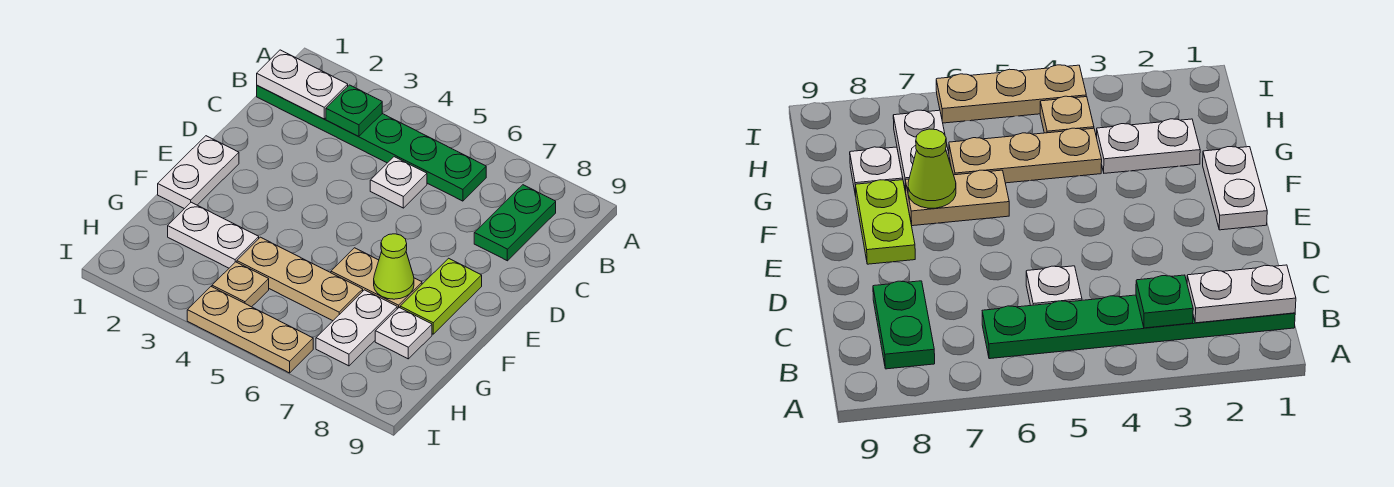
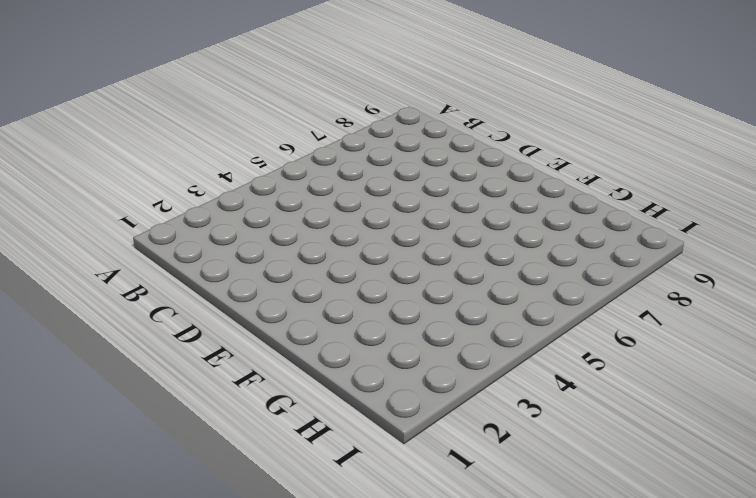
none -> green 1x6 plate [257,86,486,201]
none -> green 1x2 plate [474,185,556,261]
none -> white 1x1 plate [370,157,427,208]

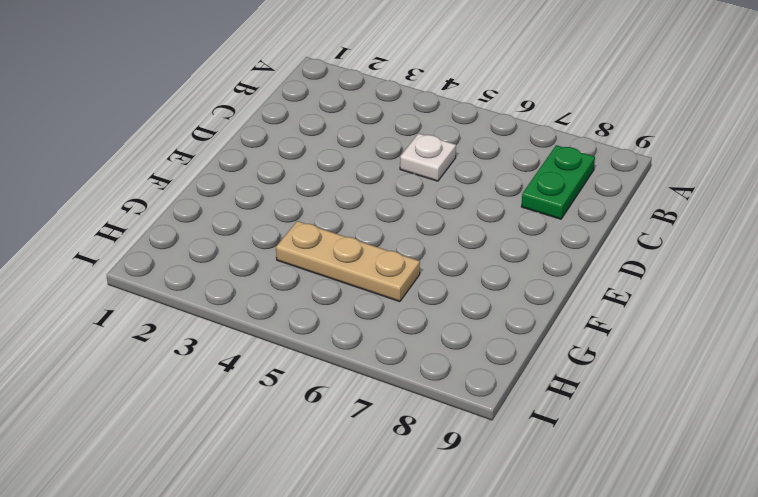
none -> green 1x6 plate [257,86,486,201]
none -> white 1x2 plate [158,136,239,209]
none -> lime 1x2 plate [400,258,482,334]

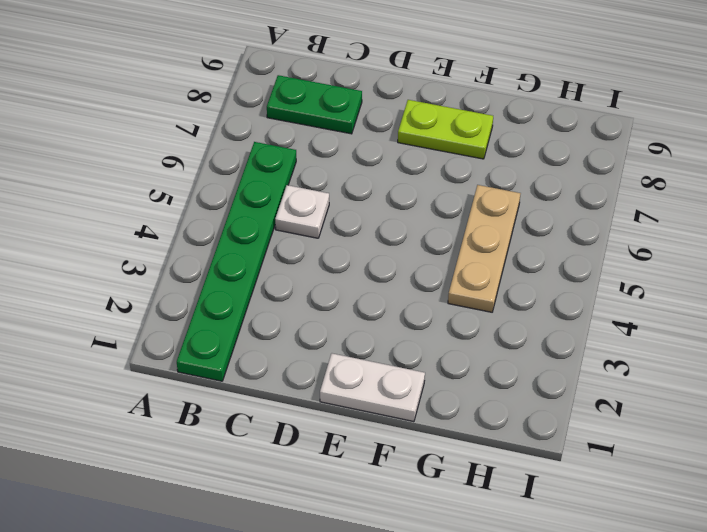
none -> tan 1x2 plate [331,248,422,309]
none -> white 1x2 plate [168,202,259,268]
none -> white 1x2 plate [316,290,397,366]

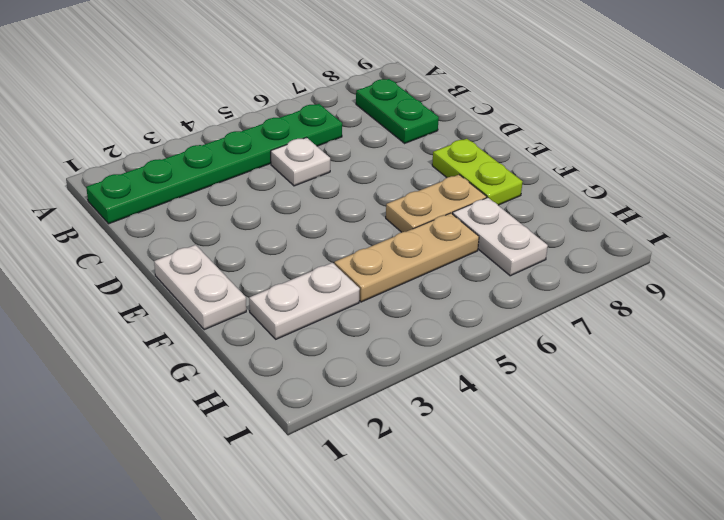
none -> white 1x1 plate [375,308,432,359]
none -> tan 1x1 plate [212,262,269,307]
none -> tan 1x3 plate [187,287,313,373]

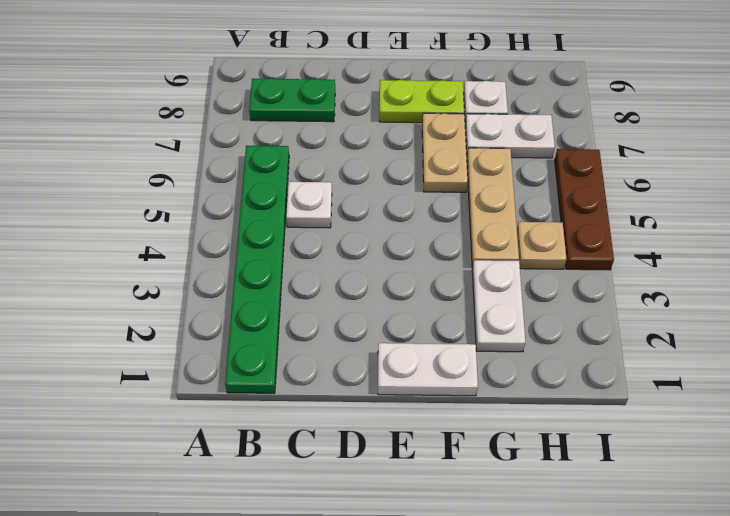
brown 1x3 plate [555,149,614,270] -> tan 1x3 plate [187,287,313,373]
none -> white 1x2 plate [257,50,348,119]
none -> green 1x1 plate [326,85,382,137]
none -> lime 1x1 cone [374,234,414,299]

